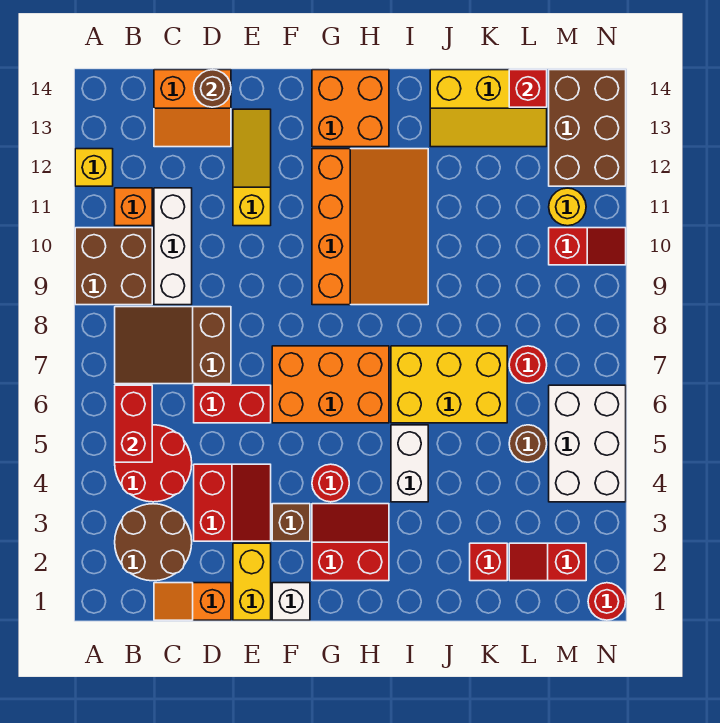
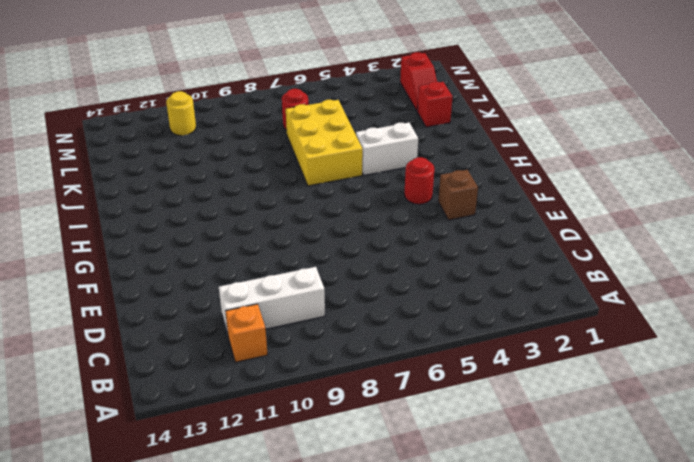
none -> brown 2x2 brick [75,228,152,305]
none -> yellow 1x1 brick [75,149,113,186]
none -> brown 2x2 round brick [115,504,192,581]
none -> red 2x2 round brick [115,425,192,502]

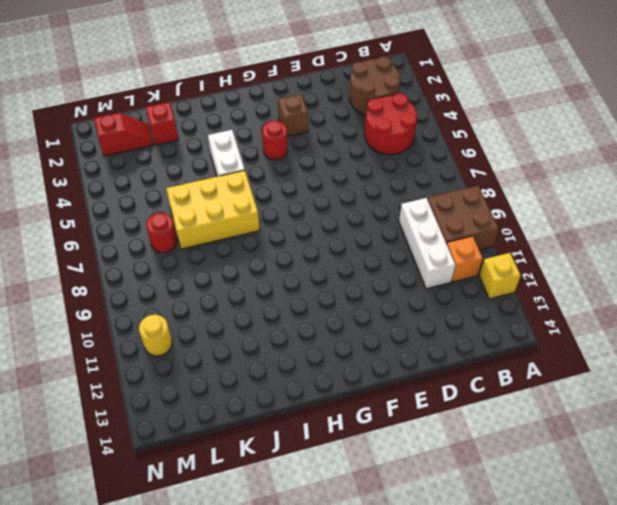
none -> brown 2x3 slope [115,307,231,384]
none -> orange 1x2 slope [154,583,231,620]
none -> orange 2x2 slope [154,70,231,147]
none -> red 2x2 slope [194,464,271,541]

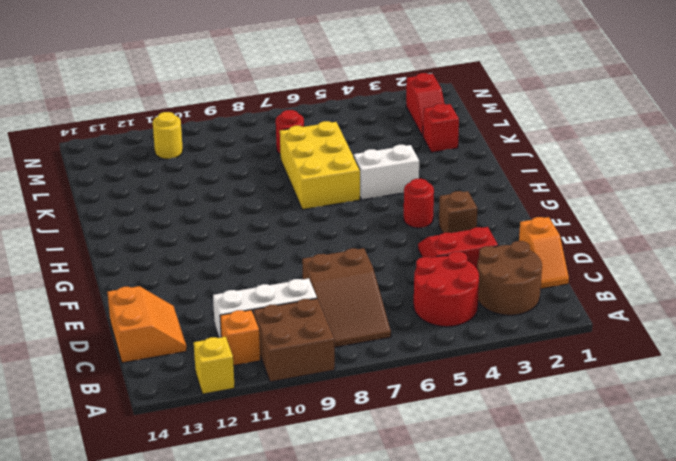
none -> red 1x2 brick [194,385,271,423]
none -> yellow 1x2 brick [233,543,271,620]
none -> yellow 1x3 slope [233,109,271,226]
none -> white 1x1 brick [272,583,310,620]

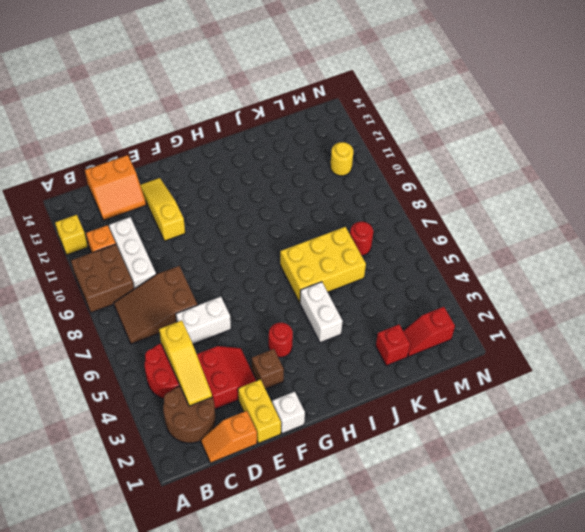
yellow 1x3 slope [159,320,212,406] -> none
white 1x2 brick [176,297,231,344] -> red 1x2 brick [194,385,271,423]
none -> orange 2x3 brick [272,346,389,423]
none -> red 2x2 slope [312,504,389,581]
none -> orange 3x4 slope [312,149,428,305]
none -> orange 2x2 brick [312,70,389,147]

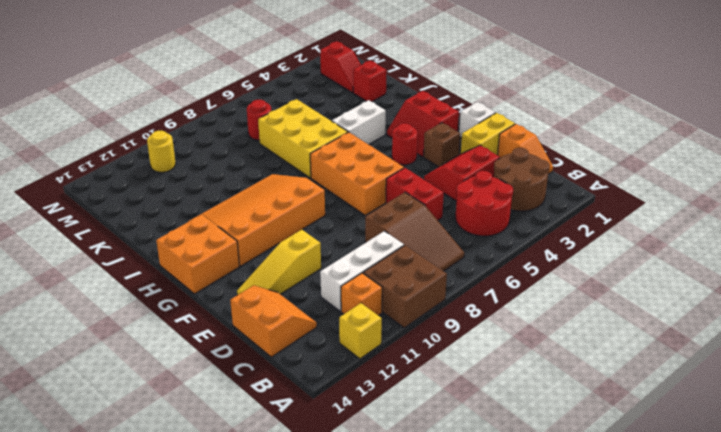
none -> yellow 2x3 slope [430,70,547,147]
none -> brown 1x1 round brick [509,425,547,462]
none -> white 2x3 brick [549,385,626,502]
none -> red 1x2 slope [549,228,626,265]

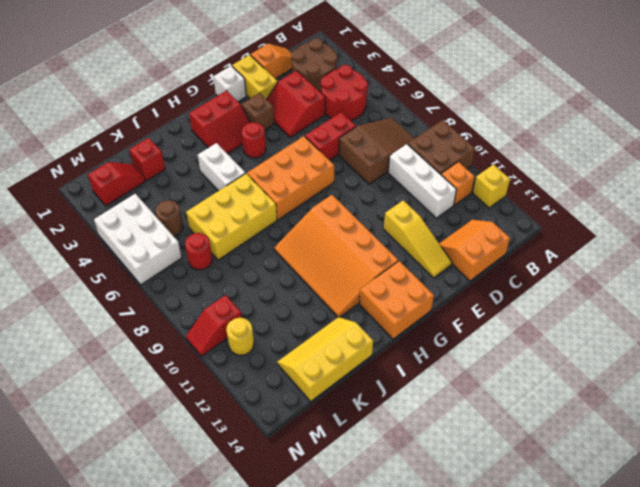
none -> brown 2x3 brick [549,70,626,186]
none -> red 1x1 round brick [588,583,626,620]
none -> red 1x2 brick [115,385,152,462]
none -> brown 1x1 round brick [194,70,231,107]

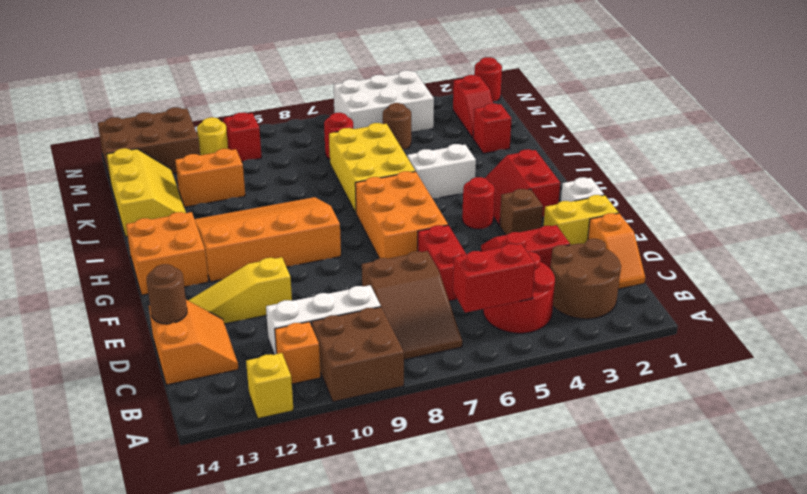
orange 1x2 brick [175,149,245,207] -> none
none -> red 1x1 brick [509,70,547,107]

